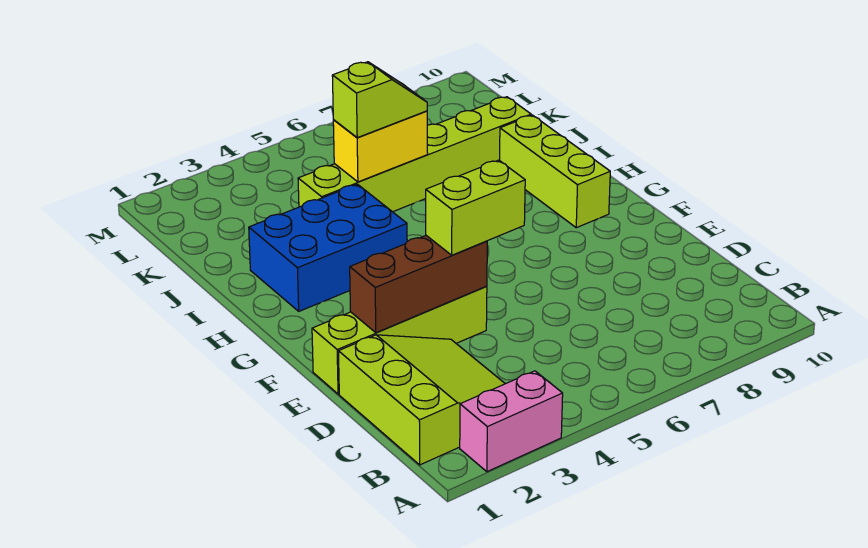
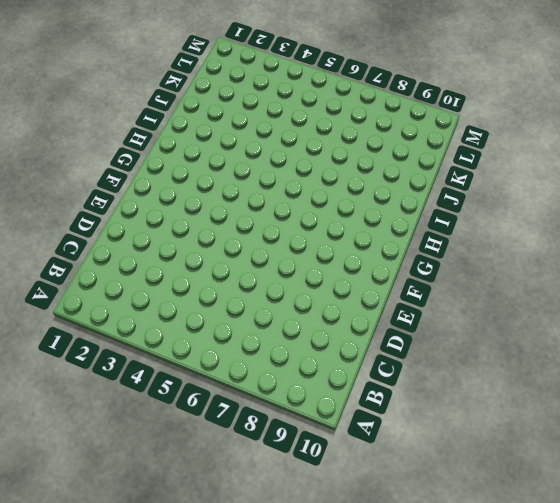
none -> pink 1x2 brick [460,371,563,472]
none -> lime 3x3 slope [338,335,505,465]

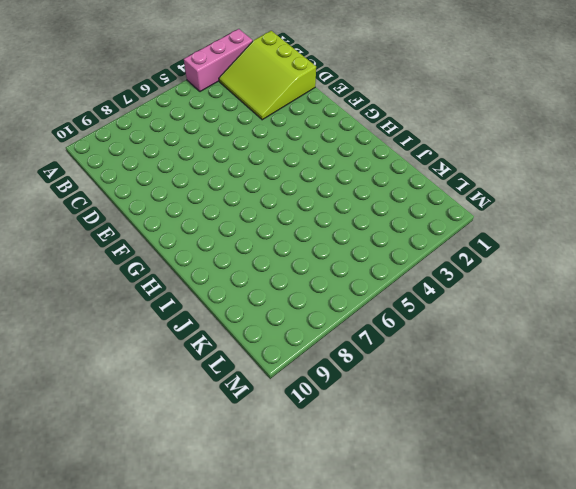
pink 1x3 brick [184,29,253,92] -> pink 1x2 brick [460,371,563,472]
none -> lime 1x4 brick [312,286,487,394]
none -> lime 1x3 brick [500,115,610,228]

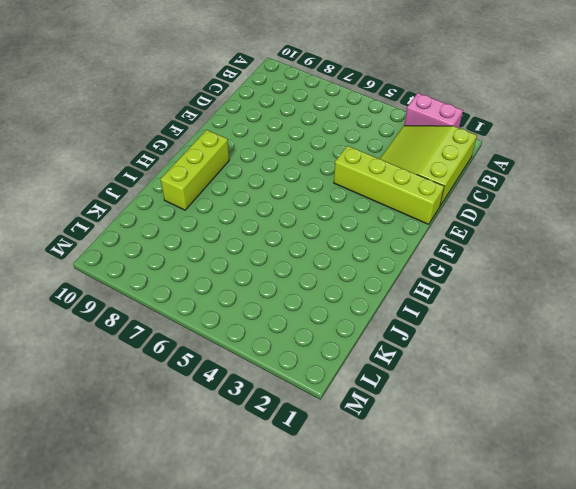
none -> blue 2x3 brick [249,184,407,311]
none -> lime 1x6 brick [298,97,531,212]

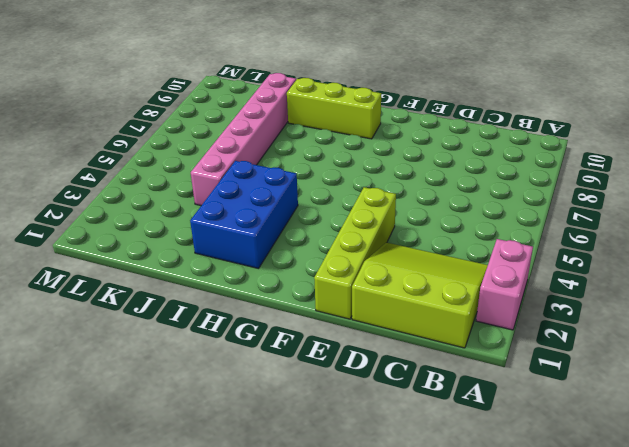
pink 1x6 brick [191,73,296,206] -> lime 1x6 brick [298,97,531,212]
none -> brown 1x3 brick [350,236,487,333]
none -> yellow 1x2 brick [333,111,428,182]

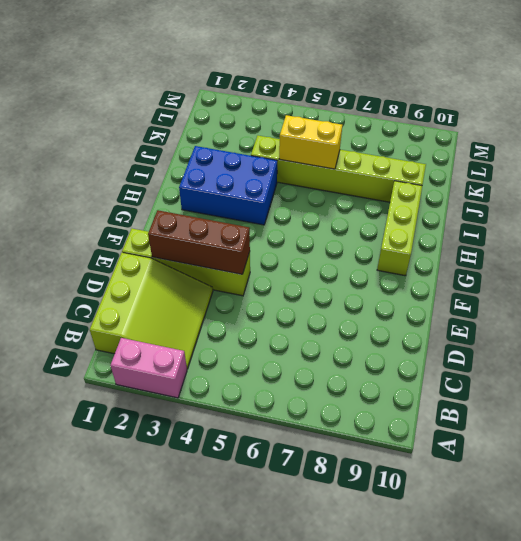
none -> lime 1x2 brick [426,160,525,255]
none -> lime 1x2 slope [332,62,427,138]

